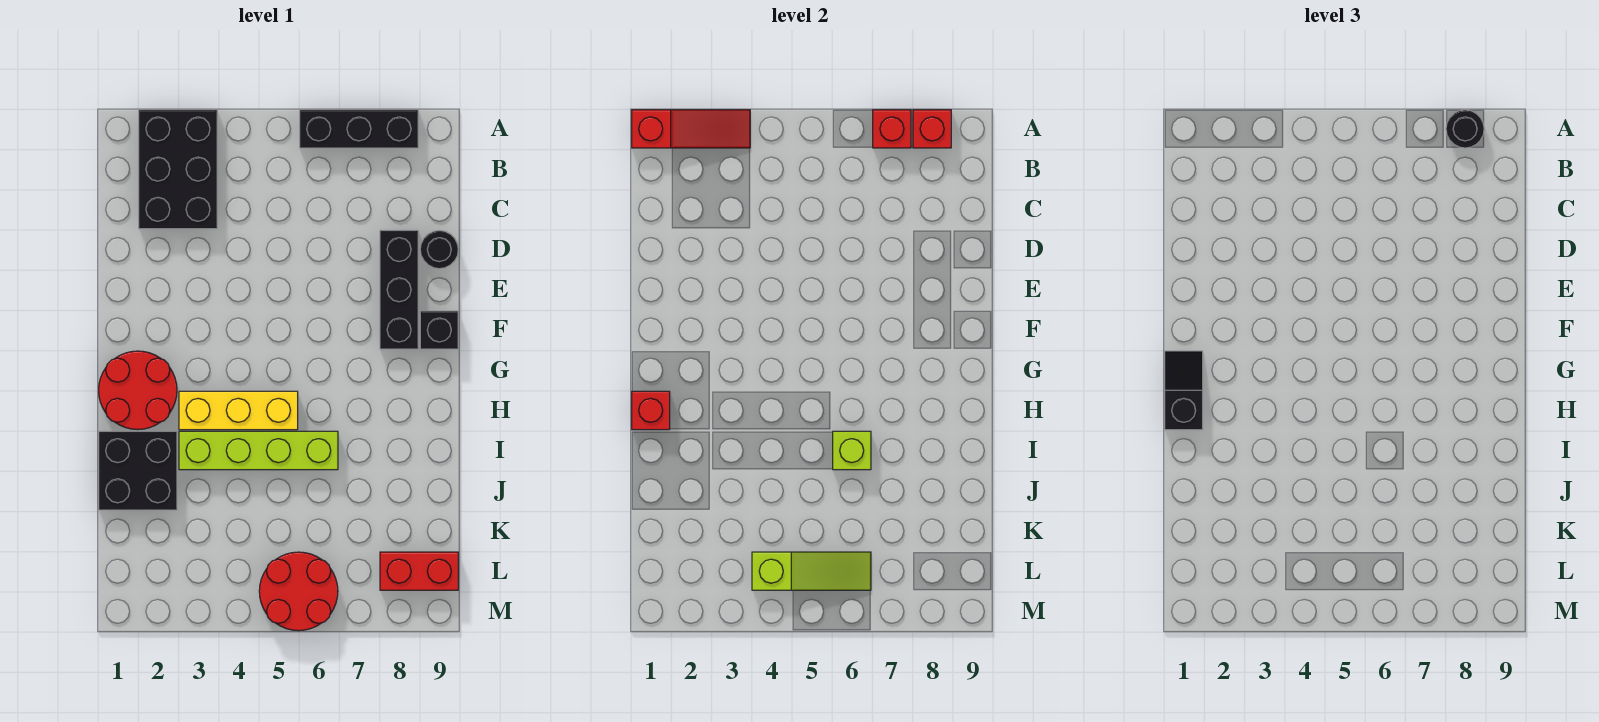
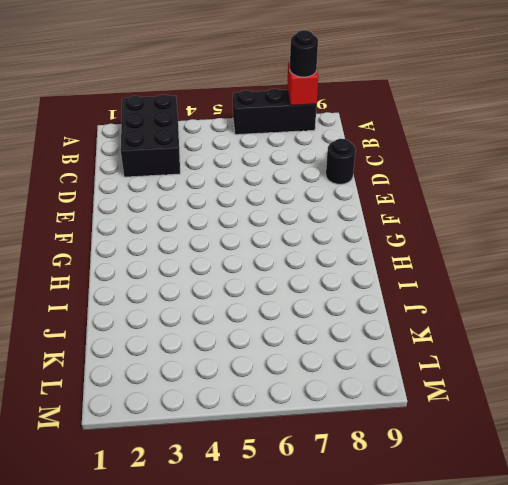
none -> black 1x3 brick [380,230,418,349]
none -> black 1x1 brick [420,311,458,349]
none -> red 2x2 round brick [99,351,177,430]

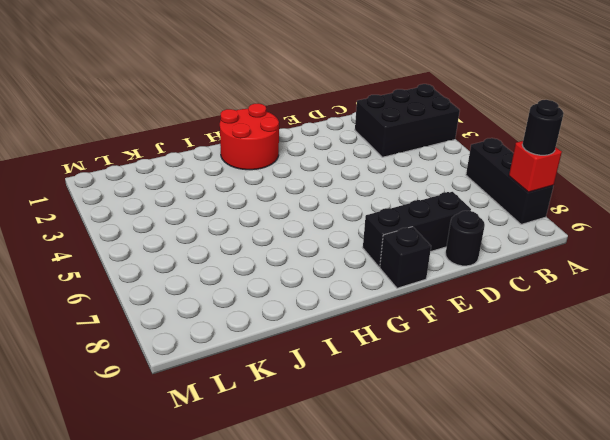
none -> yellow 1x3 brick [179,391,298,430]
none -> black 2x2 brick [99,431,177,510]
none -> lime 1x4 brick [179,431,338,470]

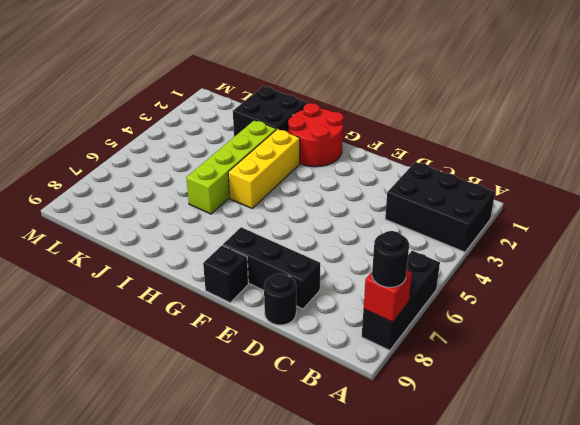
none -> red 2x2 round brick [259,552,338,631]
none -> red 1x2 brick [380,552,458,590]
none -> red 1x3 slope [632,110,750,148]

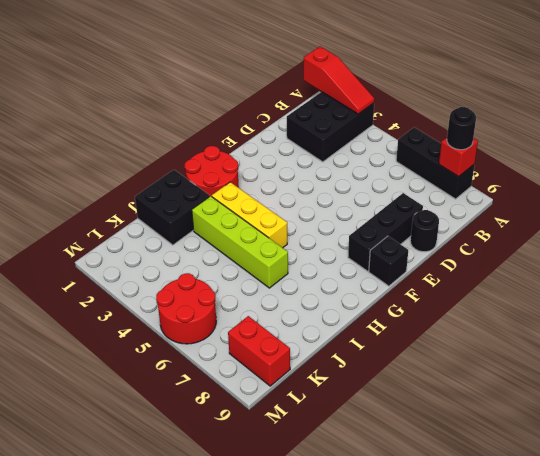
none -> red 1x1 brick [873,110,911,148]
none -> red 1x1 brick [632,391,670,430]
none -> lime 1x1 brick [833,431,871,470]

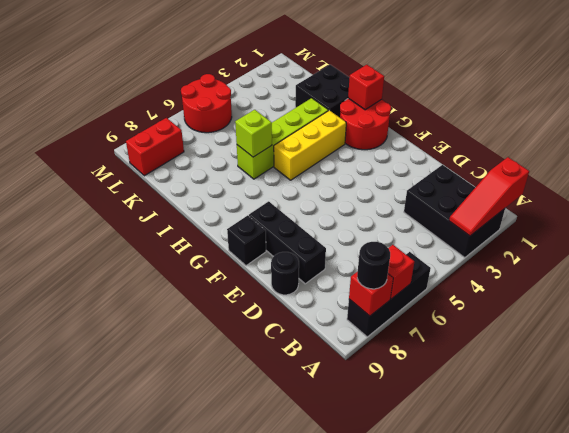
none -> lime 1x3 slope [752,552,871,590]
none -> black 1x2 slope [1165,351,1203,430]

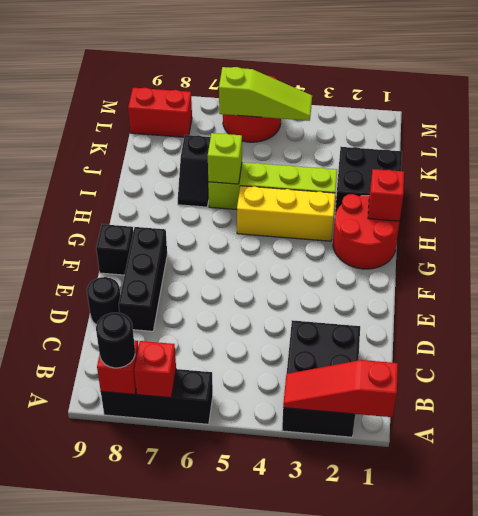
black 1x2 slope [178,135,211,207] -> black 1x2 slope moved to [1165,351,1203,430]
lime 1x3 slope [219,67,312,121] -> lime 1x3 slope turned to [752,552,871,590]

